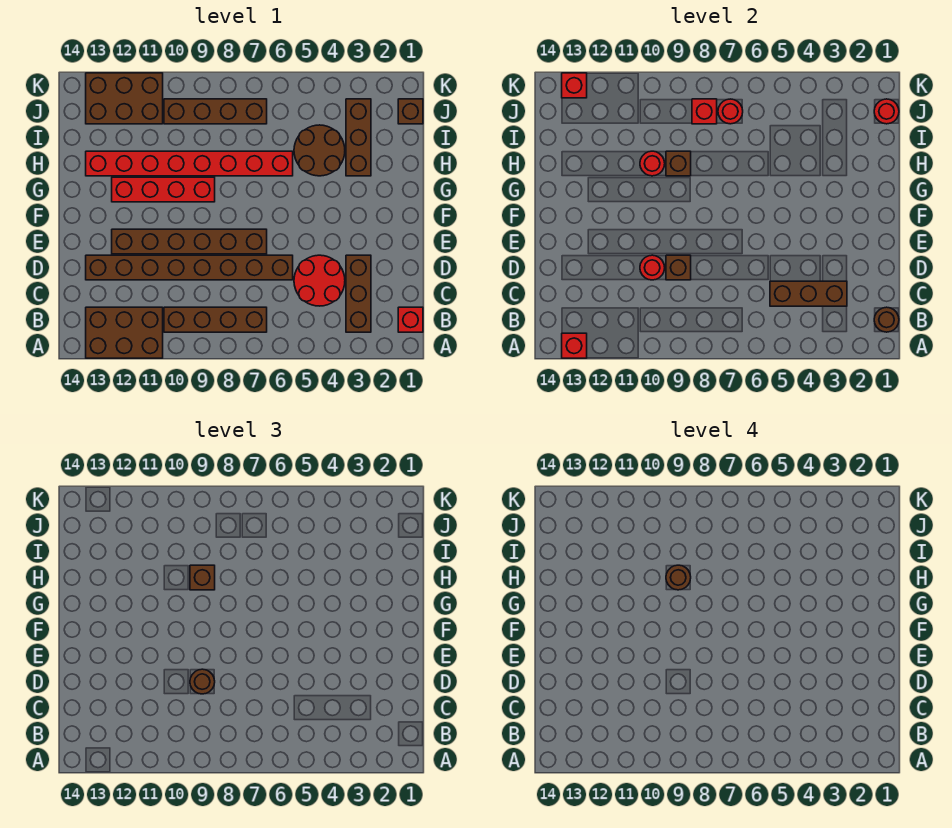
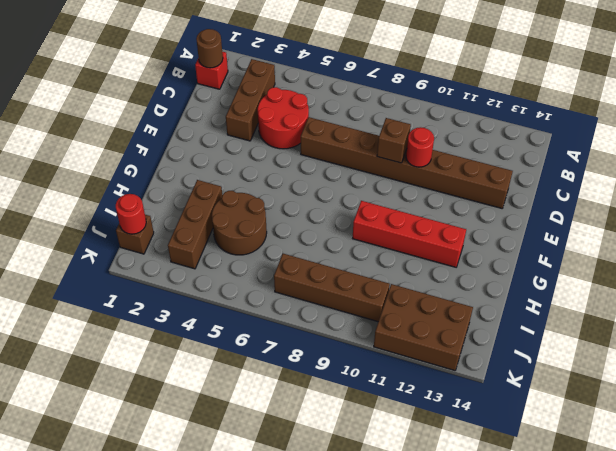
none -> brown 2x3 brick [86,307,163,358]
none -> brown 1x4 brick [164,307,267,332]
none -> brown 1x6 brick [112,229,267,254]

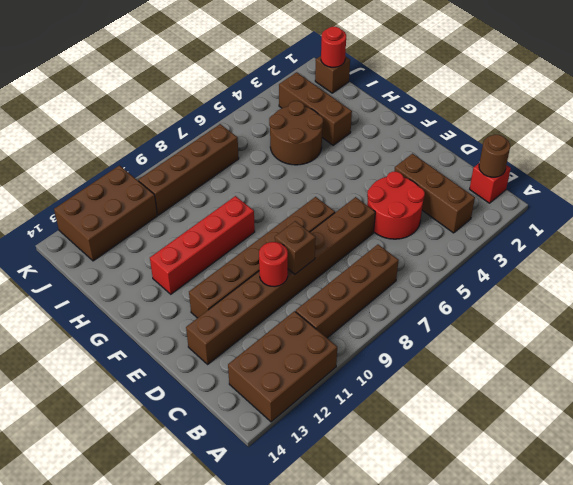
none -> red 1x8 brick [86,151,293,176]
none -> red 1x1 brick [562,333,587,358]
none -> brown 1x3 brick [770,281,847,306]

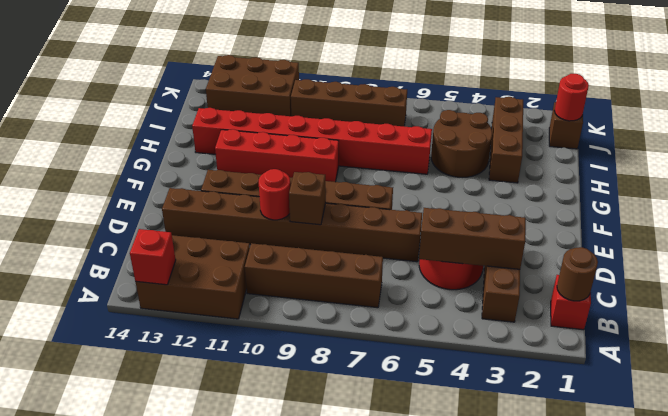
none -> brown 1x1 brick [666,151,691,176]
none -> red 1x1 round brick [640,151,665,176]
none -> red 1x1 round brick [718,99,743,124]

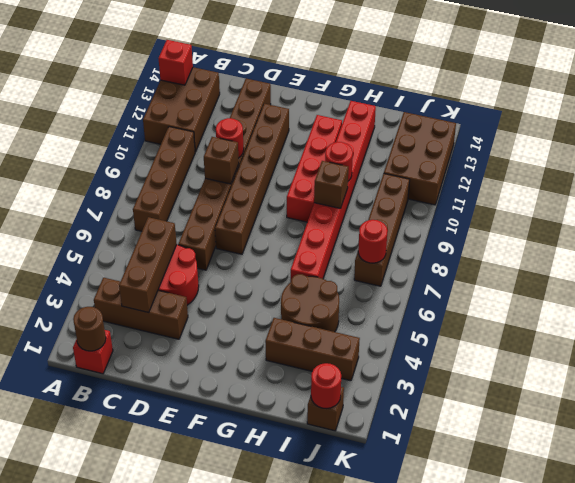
none -> red 1x1 brick [692,99,717,124]
none -> red 1x1 brick [562,73,587,98]
none -> brown 1x1 round brick [190,669,215,694]

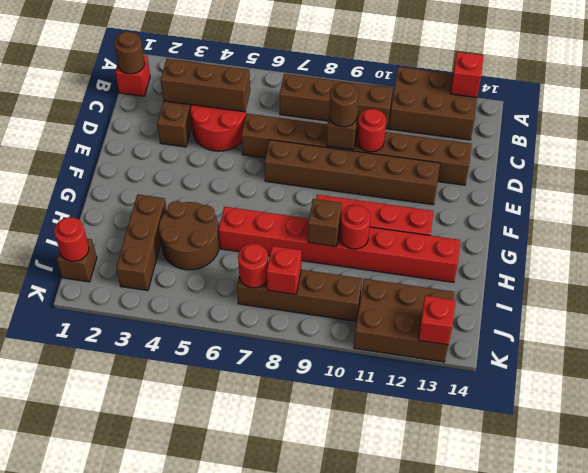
none -> brown 1x1 brick [190,565,215,590]
none -> brown 1x1 round brick [666,565,691,590]

